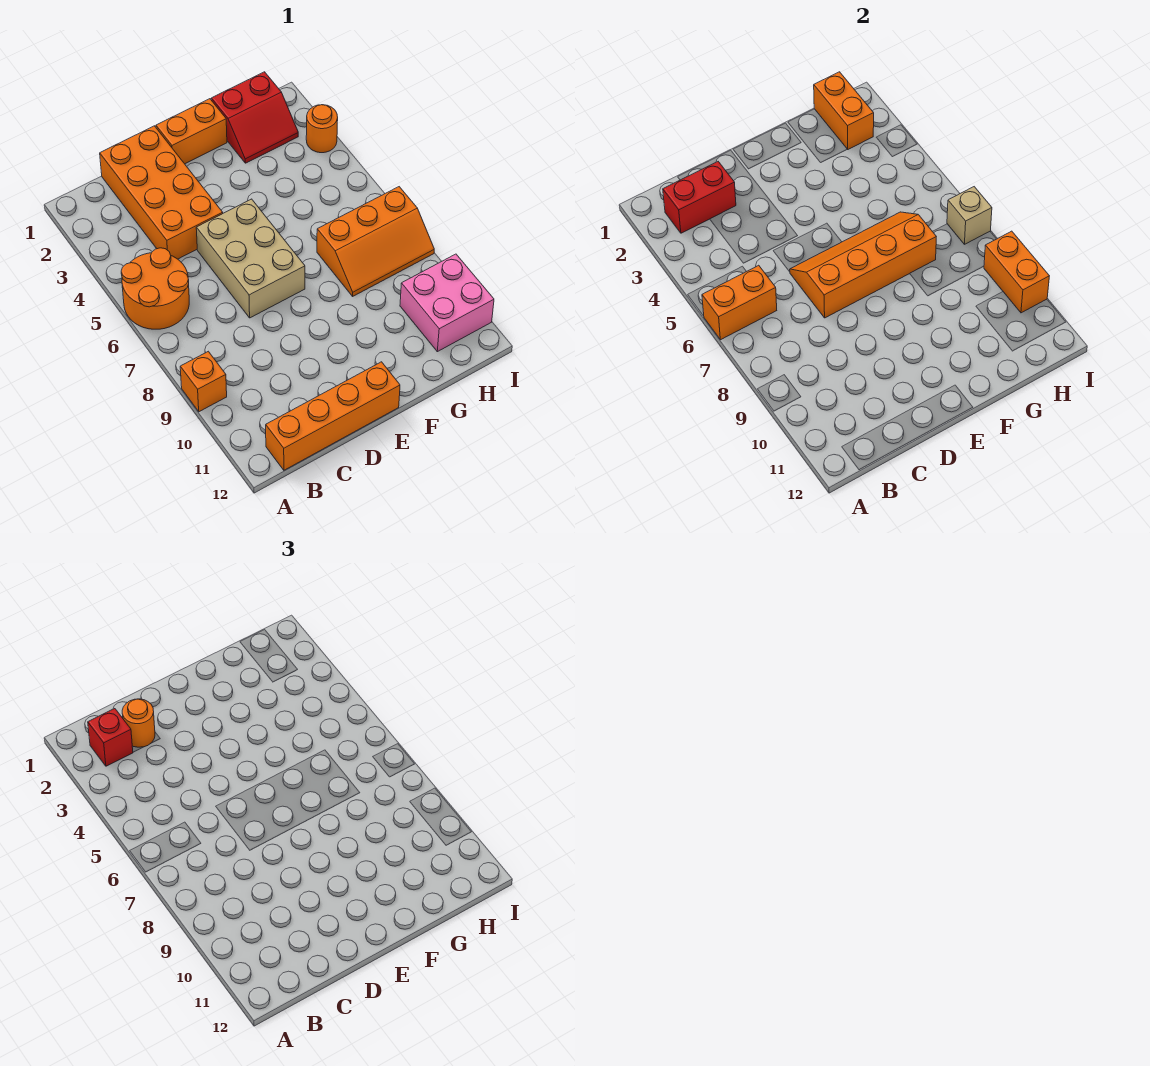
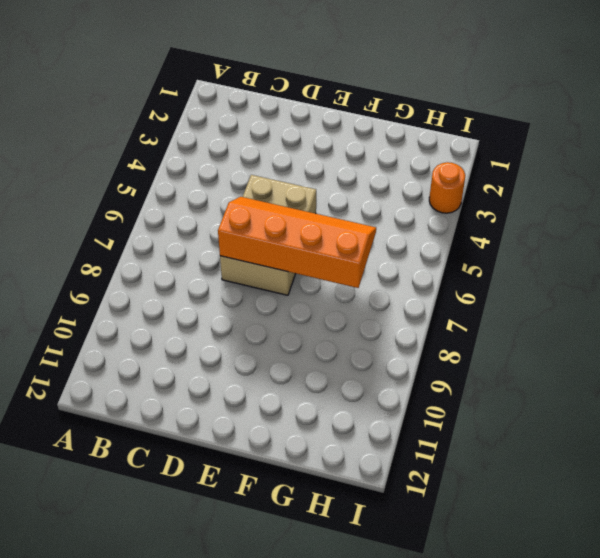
none -> orange 2x2 round brick [121,248,189,329]
none -> orange 1x1 brick [180,351,227,412]
none -> orange 1x4 brick [266,362,400,470]

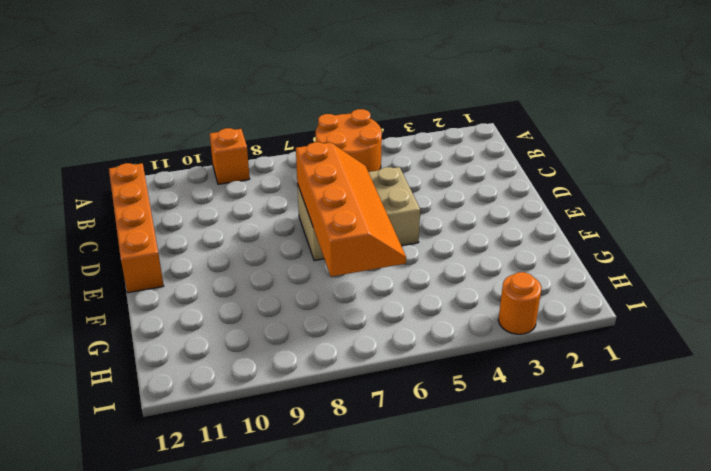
none -> orange 2x4 brick [100,126,223,259]
none -> orange 1x2 brick [156,99,227,164]
none -> red 2x2 slope [211,72,298,163]

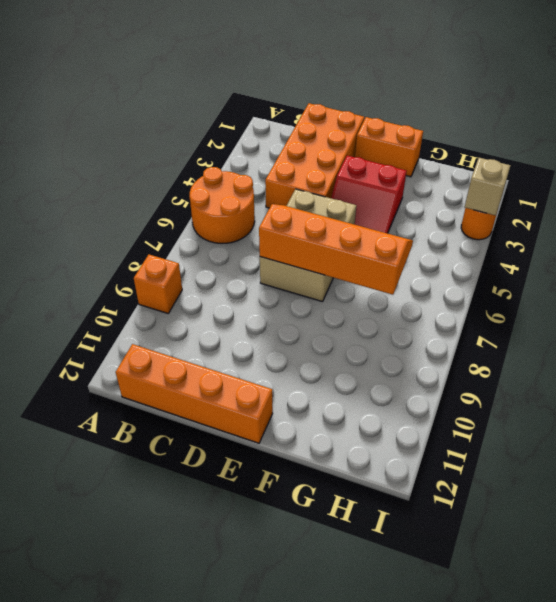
red 2x2 slope [331,156,407,233] -> red 2x2 slope moved to [211,72,298,163]
tan 1x1 brick [465,158,511,216] -> tan 1x1 brick moved to [947,187,992,244]
none -> orange 2x3 slope [317,187,434,296]
none -> pink 2x2 brick [400,254,494,352]
none -> orange 1x2 brick [702,265,777,340]

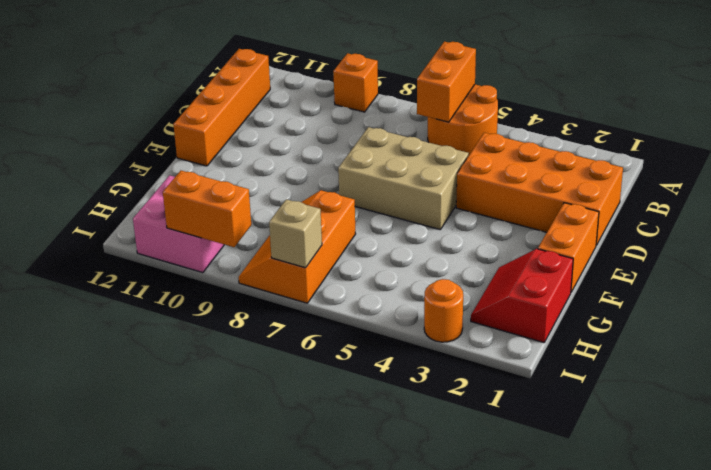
none -> red 1x2 brick [663,162,736,233]
none -> orange 2x4 slope [790,212,936,318]
none -> orange 1x2 brick [814,72,874,149]

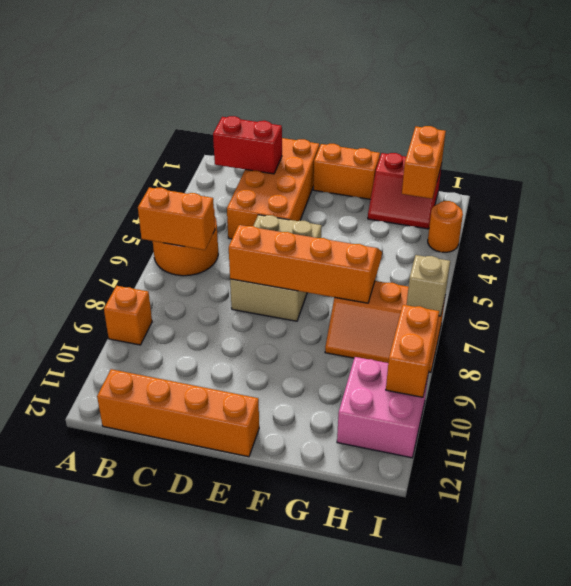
none -> red 1x1 brick [88,709,133,766]
none -> orange 1x1 round brick [122,699,155,747]

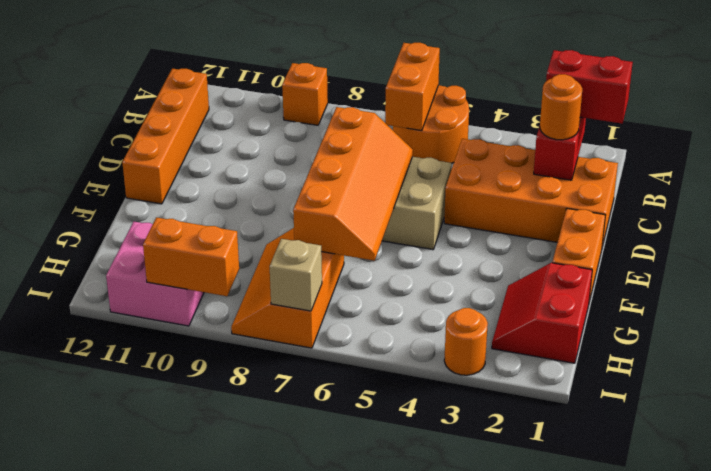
red 1x2 brick [546,50,633,124] -> red 1x1 brick [88,709,133,766]
none -> orange 1x2 brick [814,72,874,149]

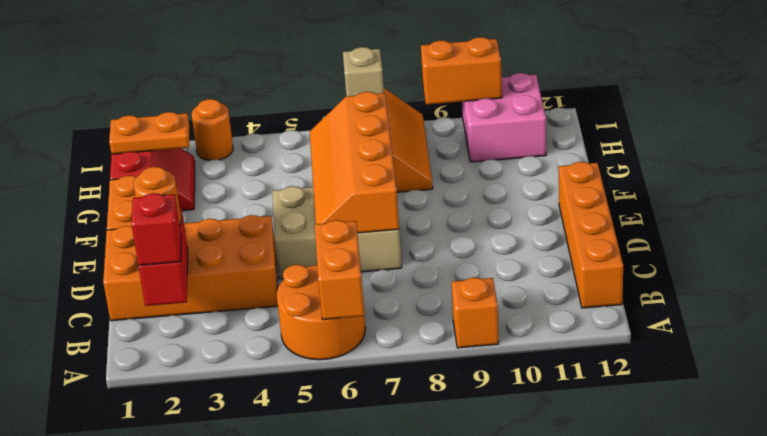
orange 1x2 plate [109,112,189,154] -> orange 1x2 brick [814,72,874,149]

